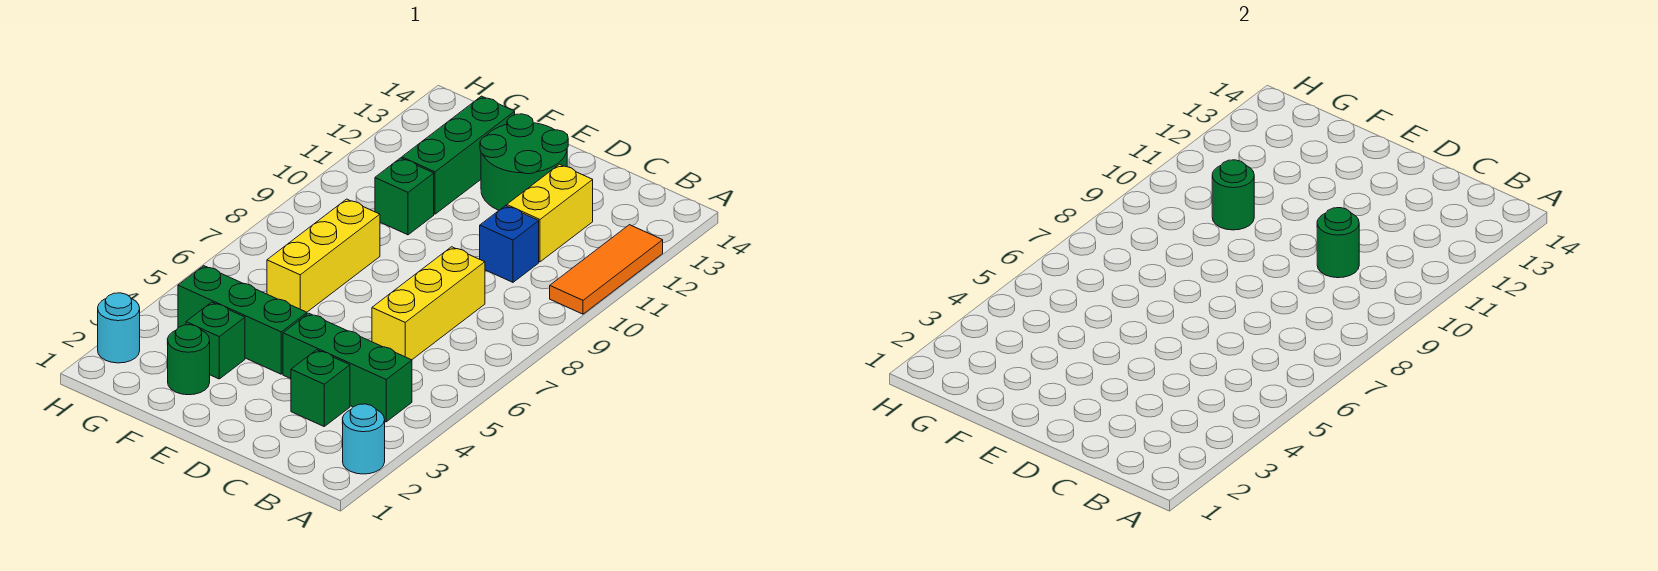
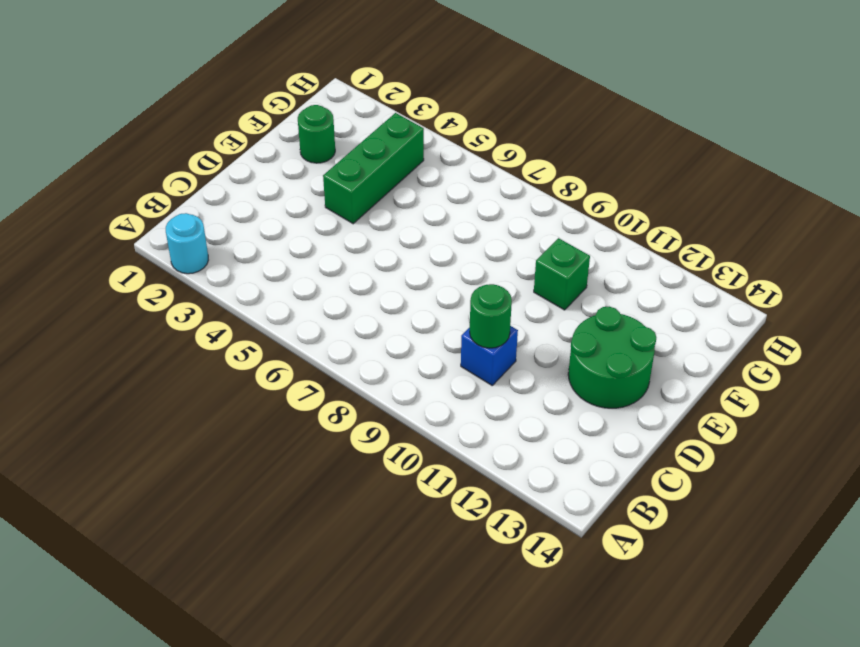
none -> orange 1x3 tile [550,225,663,314]
none -> green 1x3 brick [283,313,412,422]
none -> green 1x1 brick [291,350,350,426]

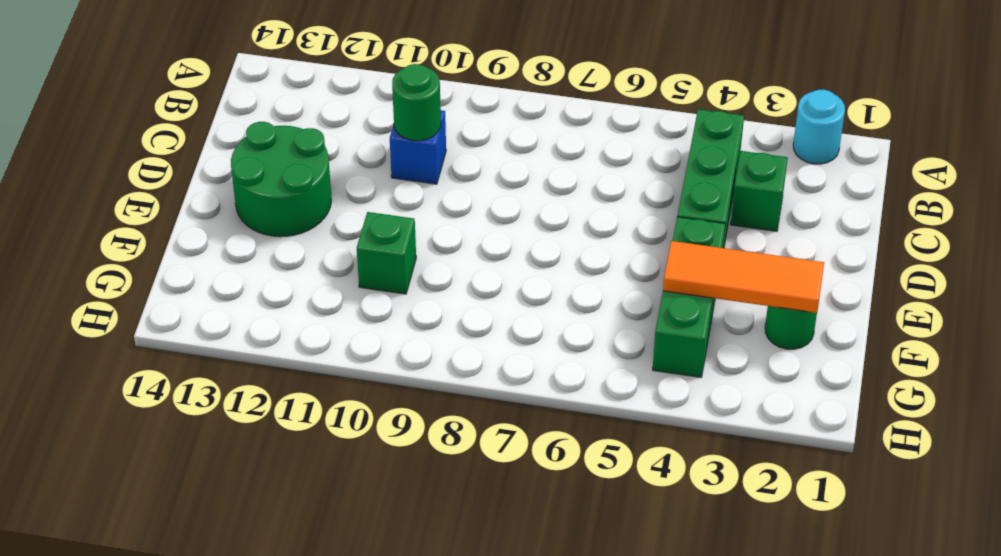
orange 1x3 tile [663,241,824,313] -> orange 1x3 tile moved to [550,225,663,314]
none -> yellow 1x3 brick [372,247,485,360]
none -> yellow 1x2 brick [507,164,593,262]
none -> green 1x1 brick [186,302,245,379]

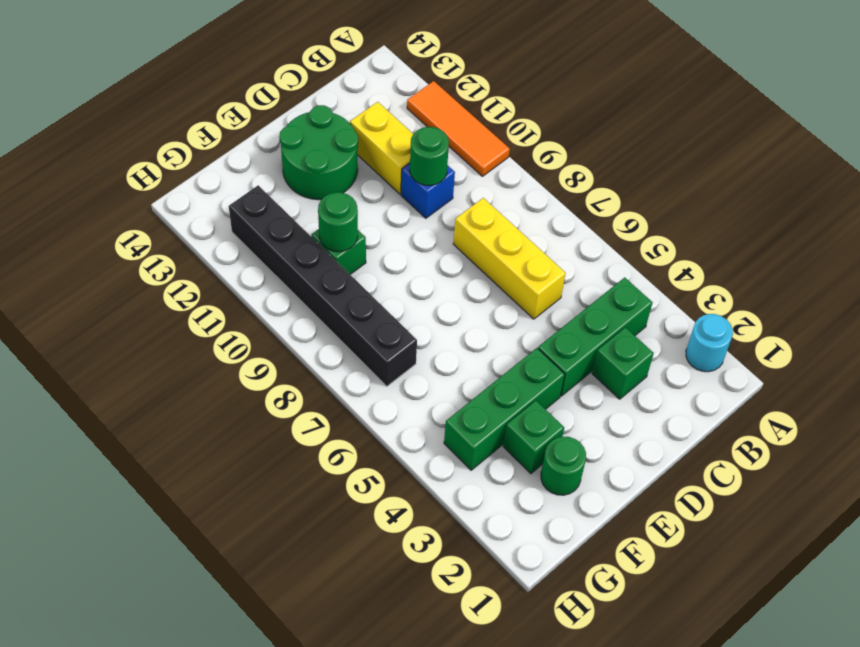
black 1x6 brick [229,185,417,386] -> none
none -> yellow 1x3 brick [267,199,380,312]
none -> green 1x3 brick [402,96,515,214]
none -> cyan 1x1 round brick [98,293,140,363]

